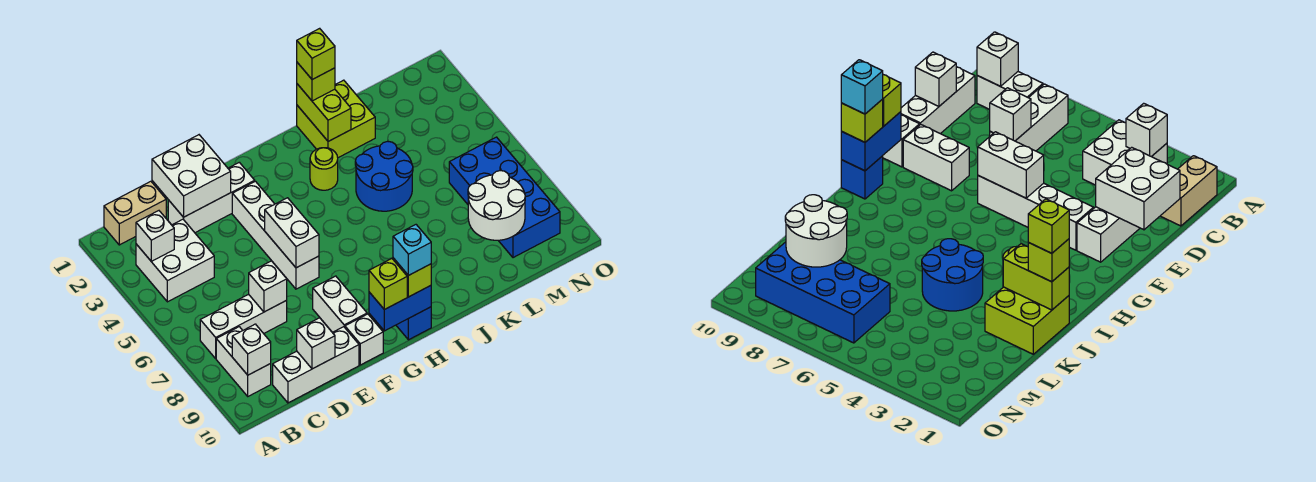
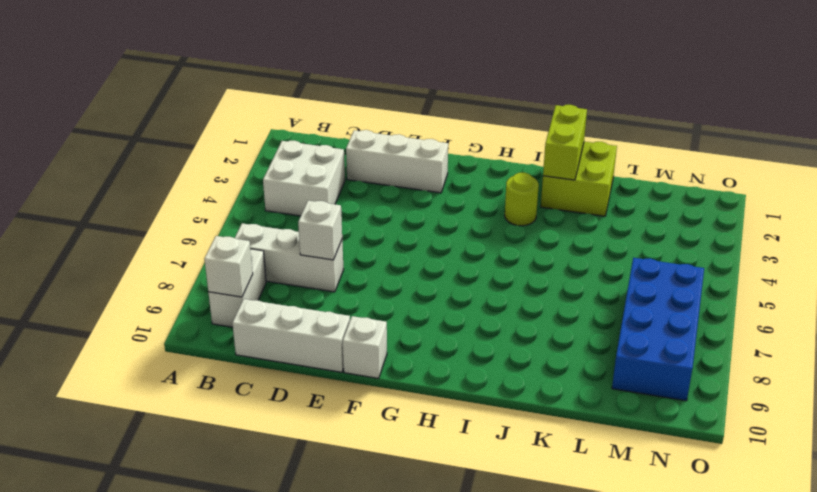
none -> tan 1x2 brick [104,181,166,245]
none -> white 1x4 brick [232,181,319,289]
none -> white 1x2 brick [313,276,367,332]

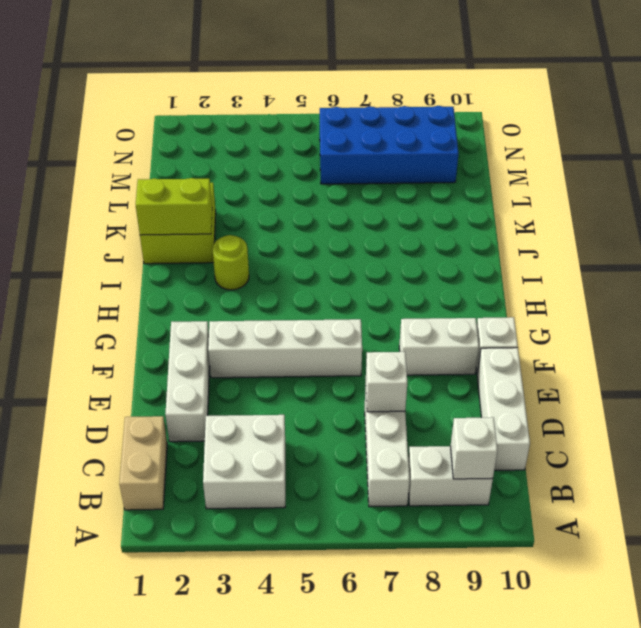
none -> blue 1x1 brick [396,307,431,340]
none -> blue 2x2 round brick [355,141,413,211]
none -> white 1x1 brick [136,211,174,261]

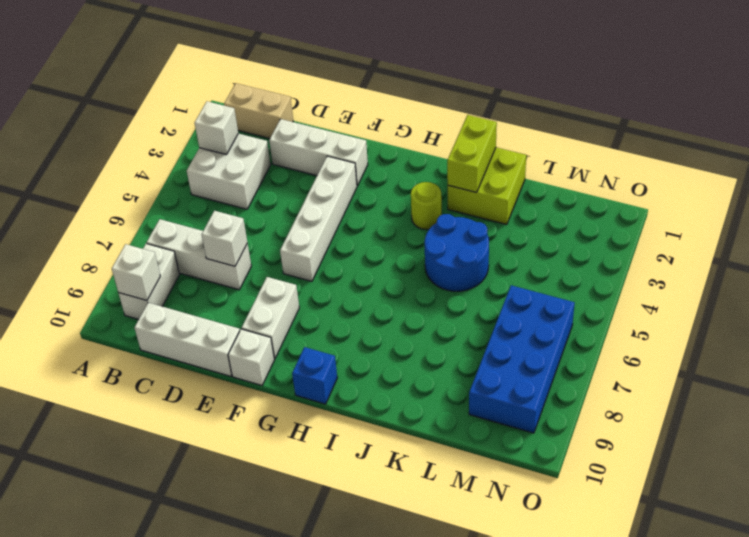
none -> white 2x2 brick [152,135,231,217]
none -> white 1x1 brick [297,318,335,369]
none -> white 1x2 brick [265,198,319,268]

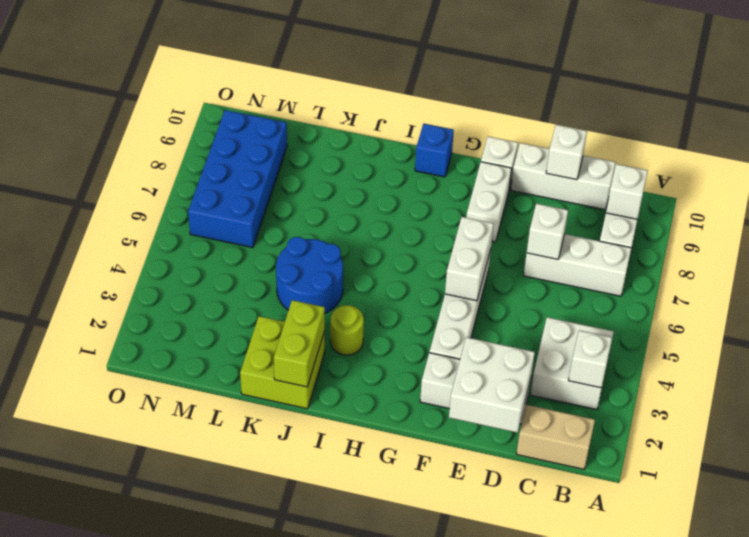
none -> blue 1x2 brick [369,286,431,331]
none -> white 2x2 round brick [468,171,525,240]
none -> lime 1x1 brick [369,259,407,310]

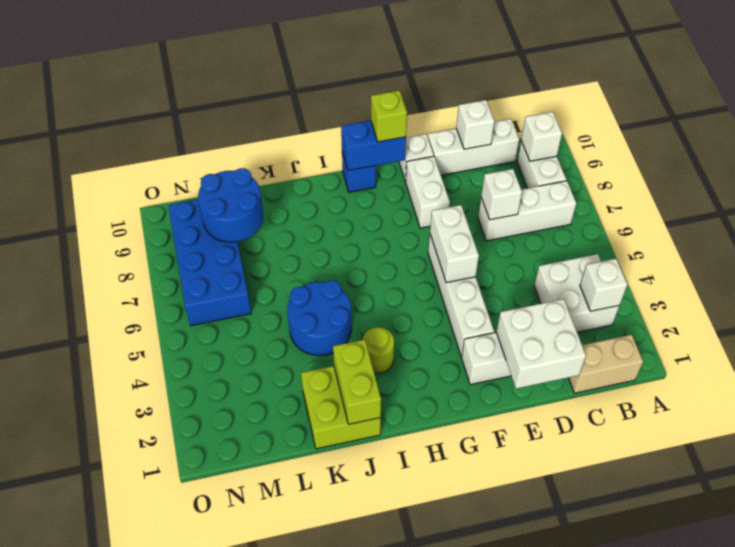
blue 2x2 round brick [198,168,263,242] -> white 2x2 round brick [468,171,525,240]
none -> lime 1x1 brick [393,258,431,297]
none -> lime 1x1 brick [297,63,335,101]
none -> cyan 1x1 brick [393,225,431,276]

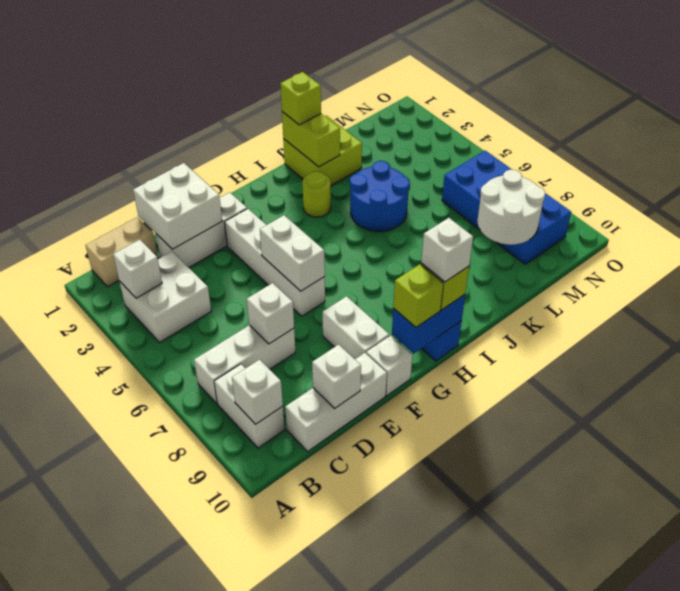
white 1x1 brick [421,218,473,282] -> cyan 1x1 brick [393,225,431,276]
none -> lime 1x1 brick [297,28,335,80]

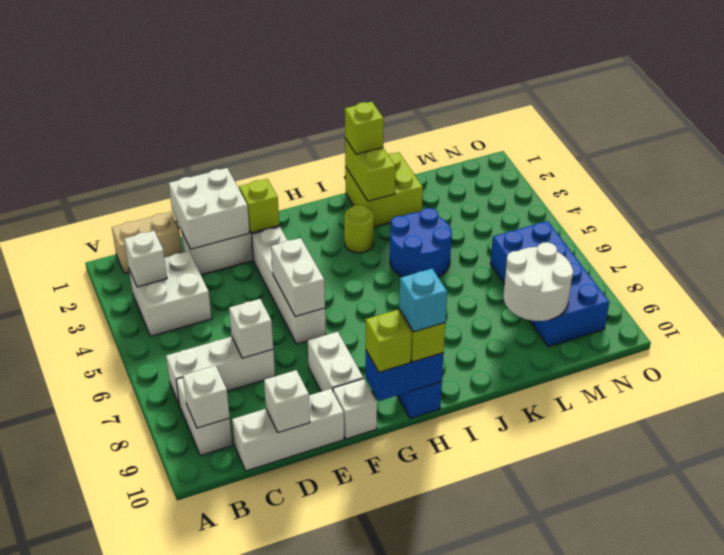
lime 1x1 brick [239,179,279,233] -> lime 1x1 brick moved to [297,28,335,80]

